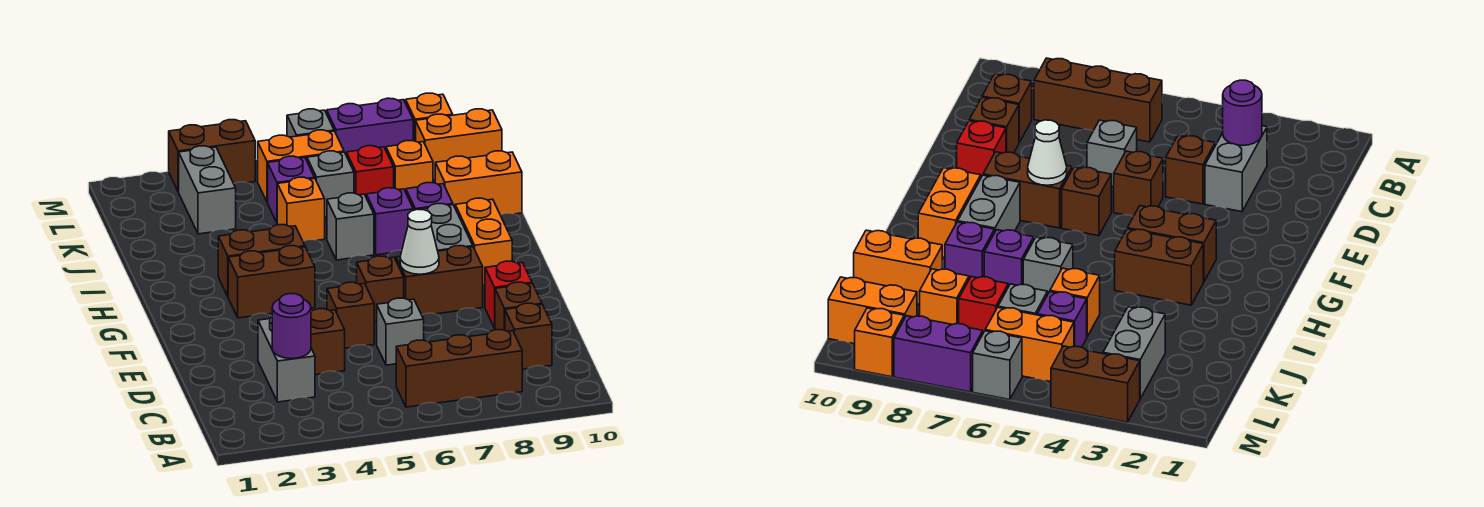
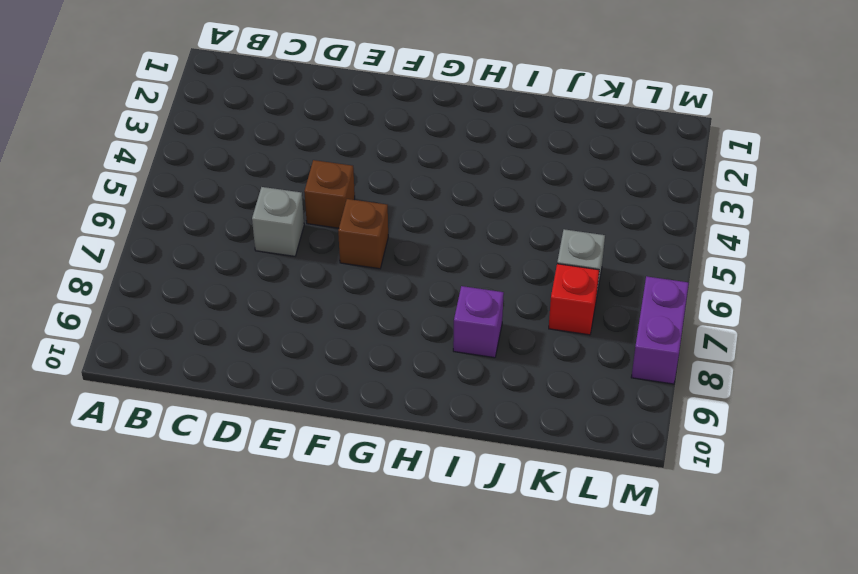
none -> brown 1x3 brick [396,330,522,407]
none -> grey 1x2 brick [258,317,315,402]
none -> brown 1x1 brick [505,303,552,369]
none -> brown 1x1 brick [311,309,345,375]

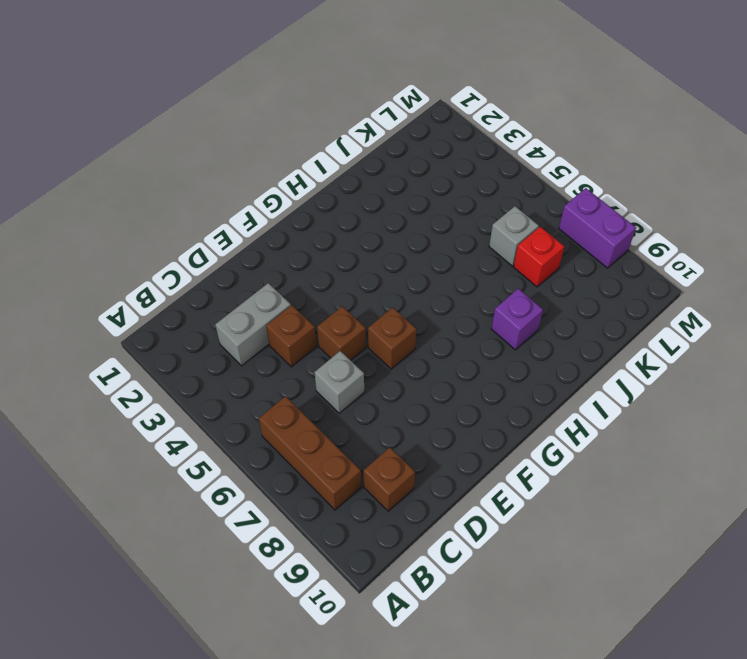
none -> brown 1x1 brick [495,282,542,330]
none -> red 1x1 brick [485,261,532,328]
none -> brown 1x2 brick [396,246,483,315]
none -> brown 1x2 brick [228,246,315,318]

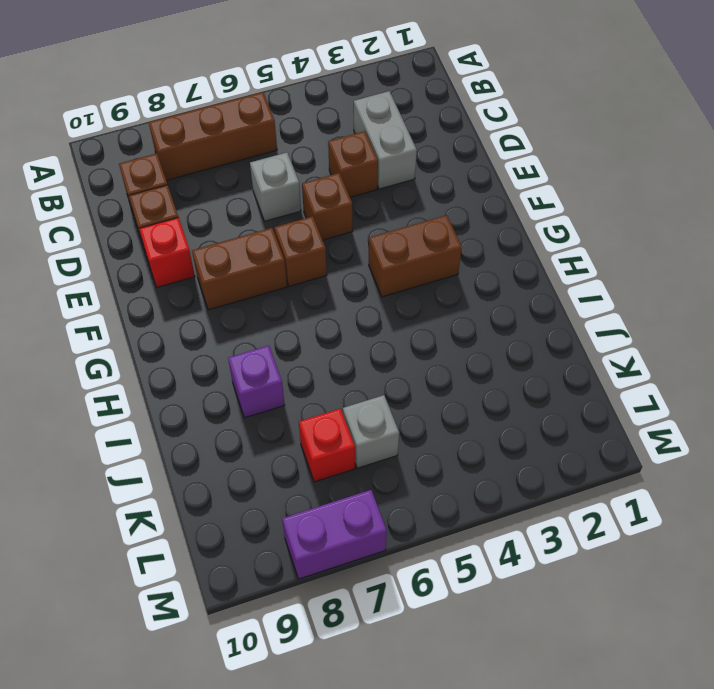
none -> grey 1x2 brick [418,204,473,251]
none -> orange 1x2 brick [455,198,512,285]
none -> brown 1x2 brick [218,225,305,296]
none -> grey 1x1 brick [327,193,374,260]

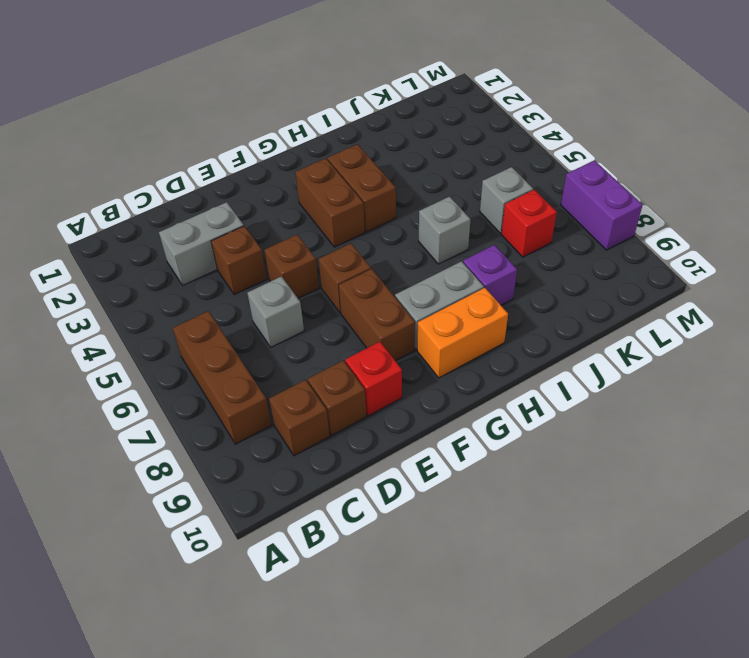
none -> purple 1x1 brick [366,188,413,255]
none -> orange 1x1 brick [277,177,325,241]
none -> orange 1x2 brick [435,151,522,215]
none -> grey 1x2 brick [179,146,236,234]

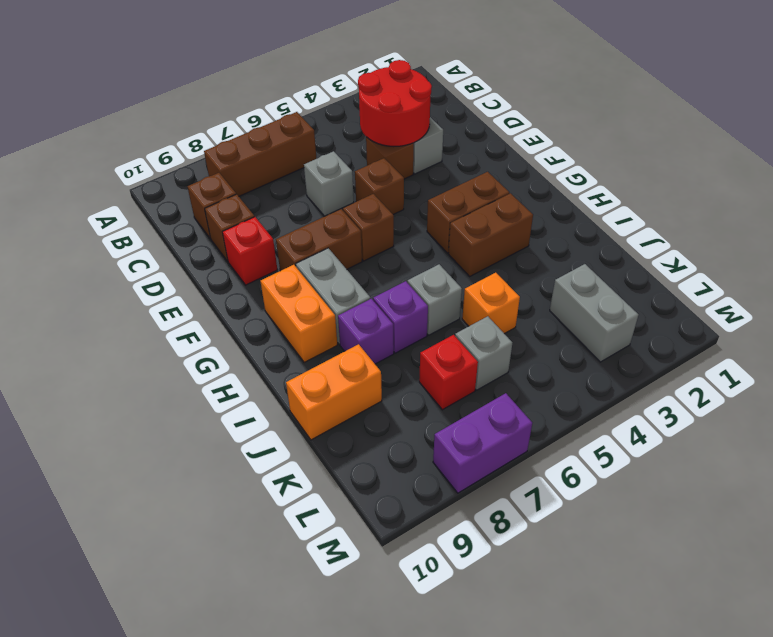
red 2x2 round brick [358,60,432,146] -> purple 1x1 round brick [272,294,311,359]
none -> purple 1x1 brick [268,156,315,222]
none -> orange 1x1 brick [386,141,433,192]
none -> orange 1x2 brick [258,130,344,202]
none -> orange 1x2 brick [416,109,502,180]

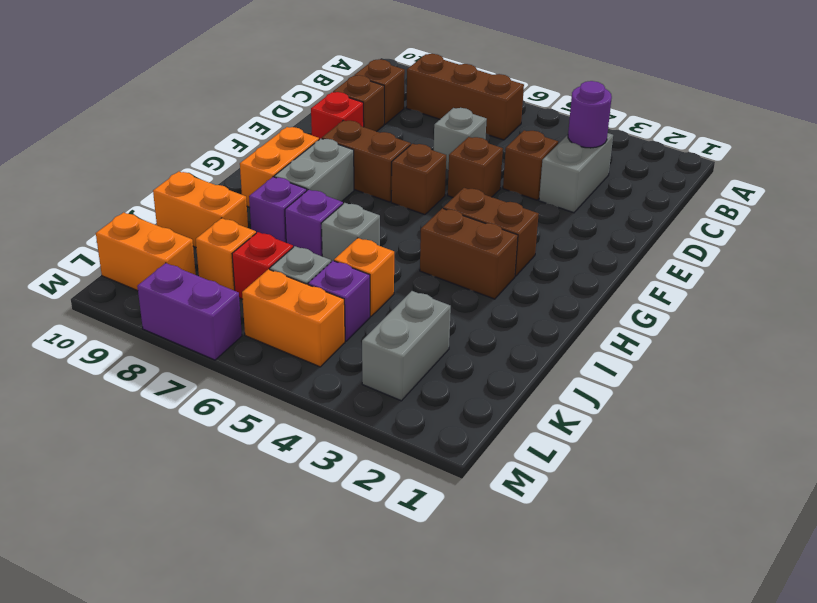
none -> brown 1x2 brick [169,120,255,192]
none -> grey 1x1 brick [287,109,334,137]
none -> orange 1x1 brick [406,93,453,141]
none -> white 1x1 cone [400,209,439,274]

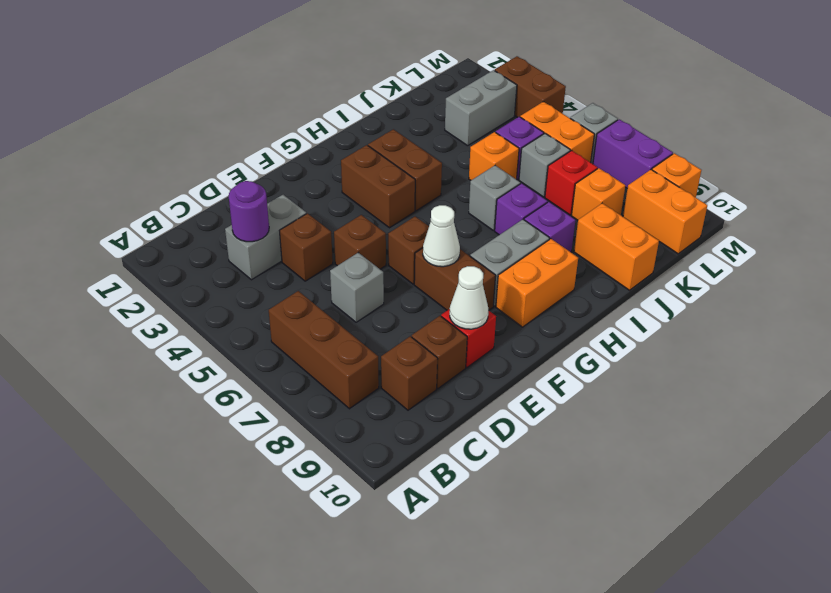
white 1x1 cone [450,266,488,329] -> none

